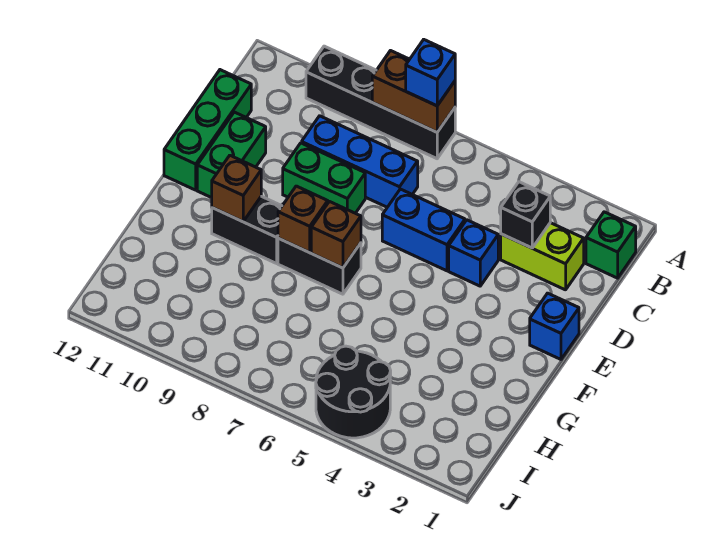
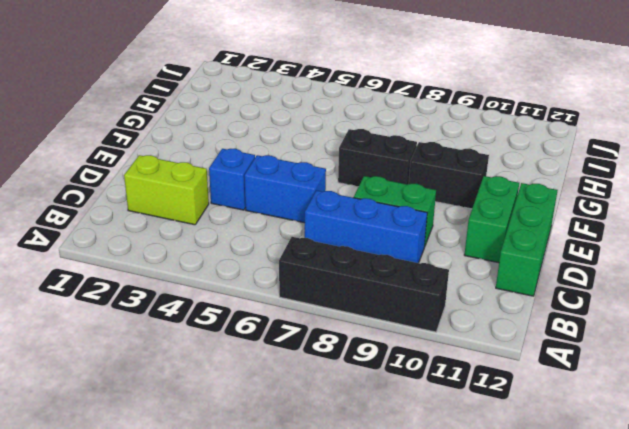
none -> green 1x1 brick [586,212,636,278]
none -> blue 1x1 brick [530,293,579,359]
none -> black 2x2 round brick [316,346,391,438]

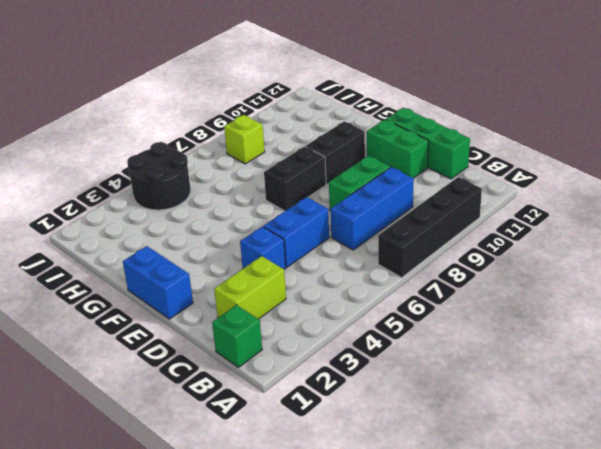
blue 1x2 brick [123,246,193,319] -> blue 1x1 brick [530,293,579,359]
lime 1x1 brick [224,115,265,164] -> none
none -> brown 1x2 brick [372,51,455,132]
none -> black 1x1 brick [501,182,550,248]
none -> brown 1x1 brick [311,202,361,268]

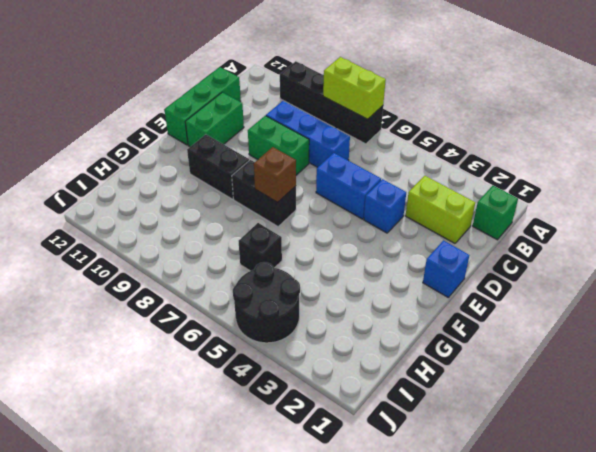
lime 1x2 brick [323,57,386,119] -> brown 1x2 brick [372,51,455,132]
black 1x1 brick [239,223,282,271] -> black 1x1 brick moved to [501,182,550,248]
none -> brown 1x1 brick [278,186,328,252]
none -> brown 1x1 brick [212,156,261,222]
none -> blue 1x1 brick [406,40,455,106]

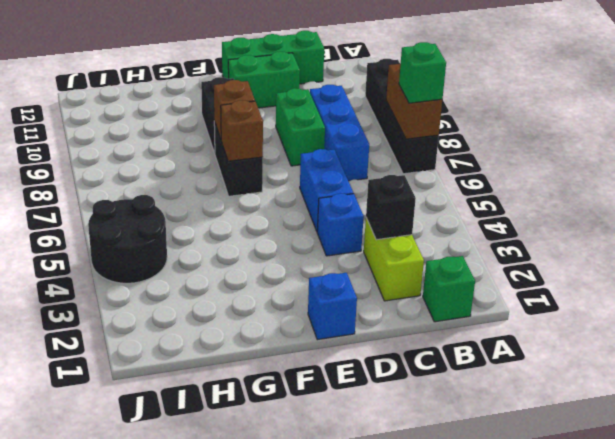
green 1x1 brick [399,42,446,103] -> blue 1x1 brick [406,40,455,106]
none -> brown 1x1 brick [212,156,261,222]

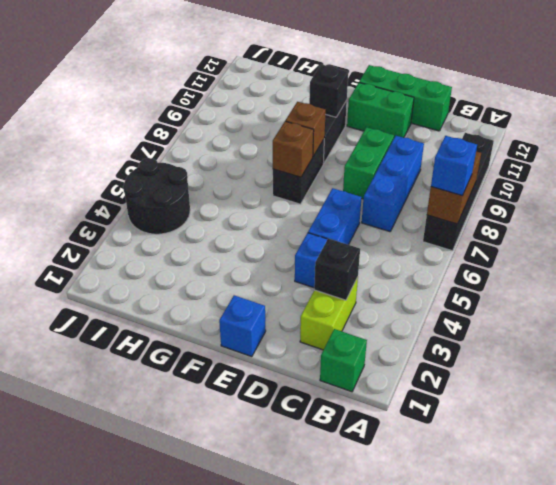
black 1x1 brick [309,64,348,117] -> brown 1x1 brick [212,156,261,222]

